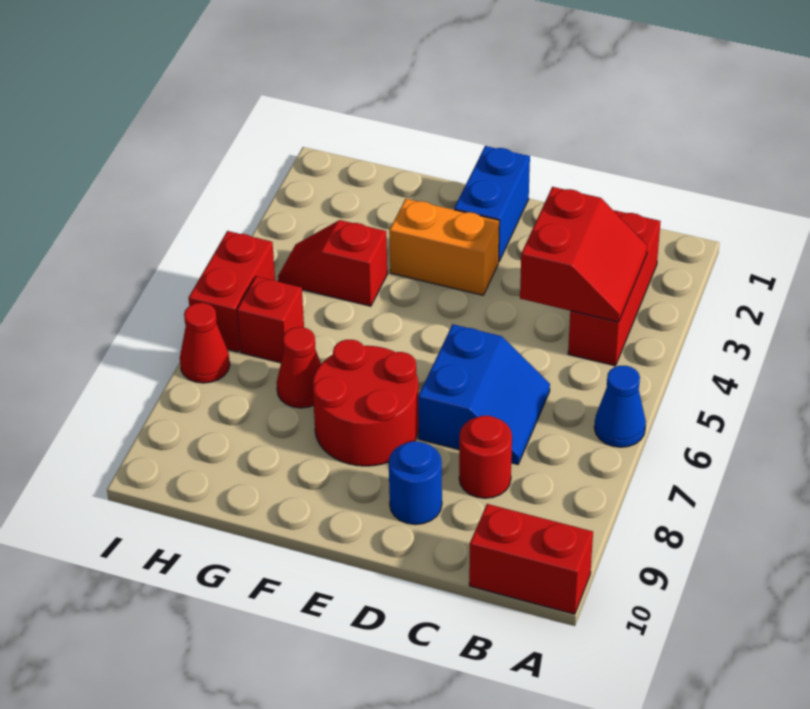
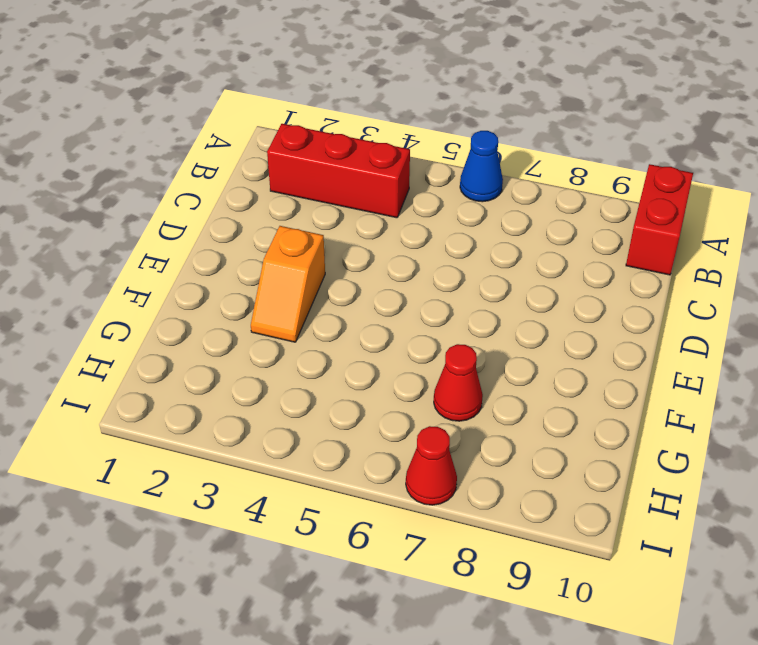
orange 1x2 slope [251,226,325,342] -> orange 1x2 brick [389,199,499,295]
none -> blue 2x2 slope [418,324,550,464]
none -> red 1x1 round brick [459,416,512,498]
none -> blue 1x1 round brick [389,441,442,525]

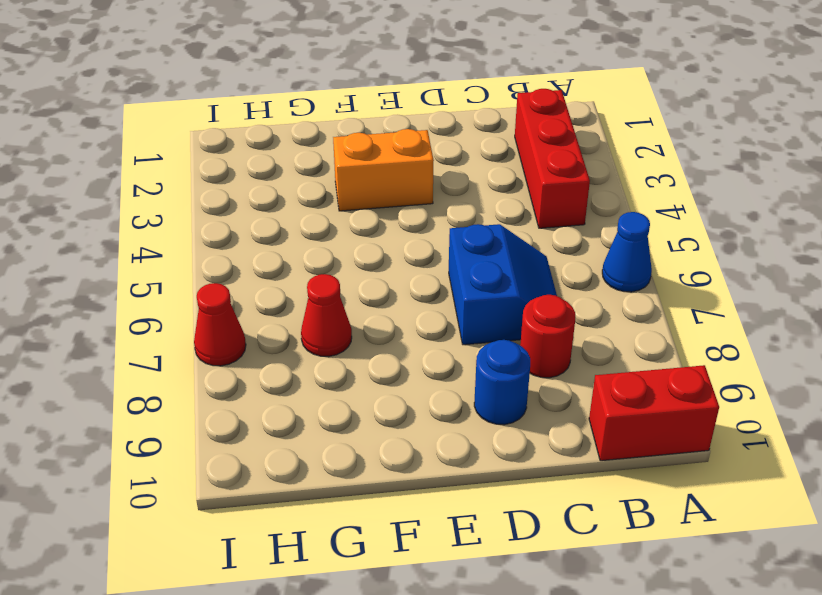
none -> blue 1x2 brick [454,146,530,262]
none -> red 2x2 round brick [313,340,419,466]
none -> red 1x2 slope [278,220,387,306]

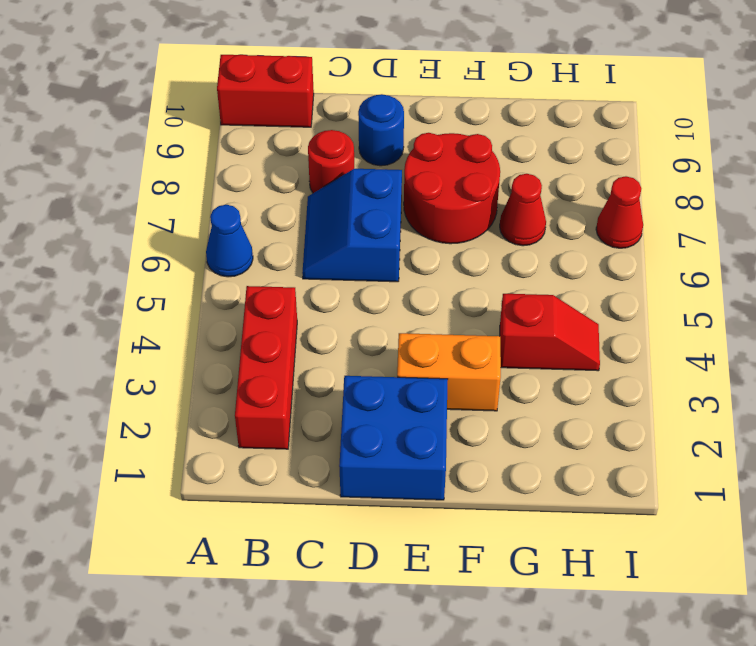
blue 2x2 brick [339,376,448,500] -> blue 1x2 brick [454,146,530,262]
none -> red 1x1 brick [237,276,304,363]
none -> red 1x2 brick [189,231,275,352]
none -> red 2x2 slope [520,187,647,322]

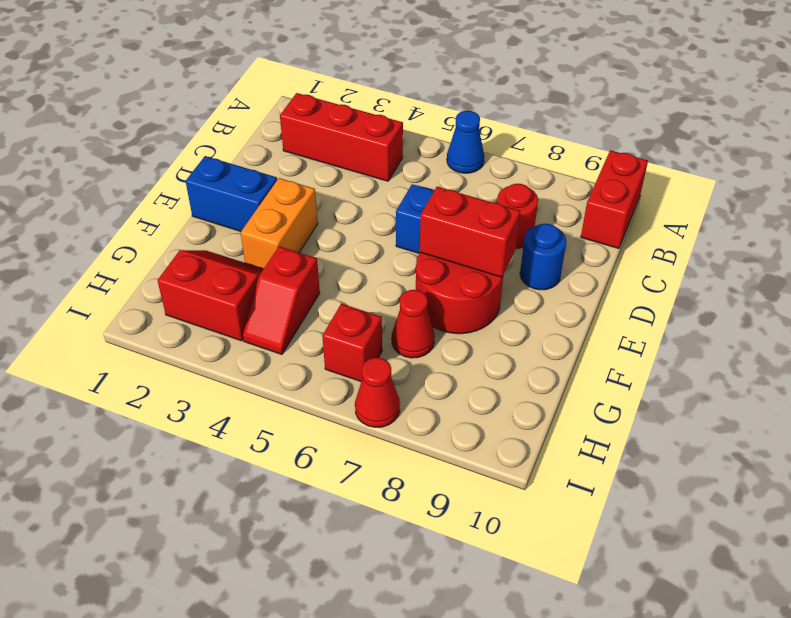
red 1x2 brick [420,187,520,277] -> red 1x2 brick moved to [189,231,275,352]
red 2x2 slope [157,250,263,341] -> red 2x2 slope moved to [520,187,647,322]

